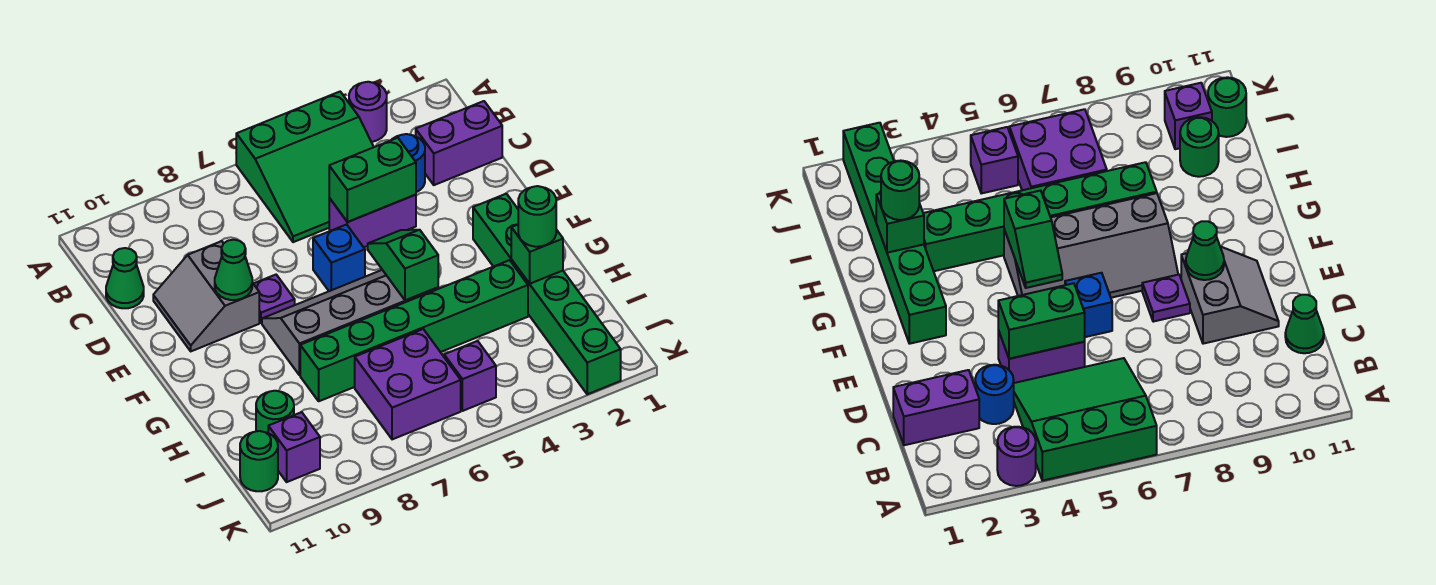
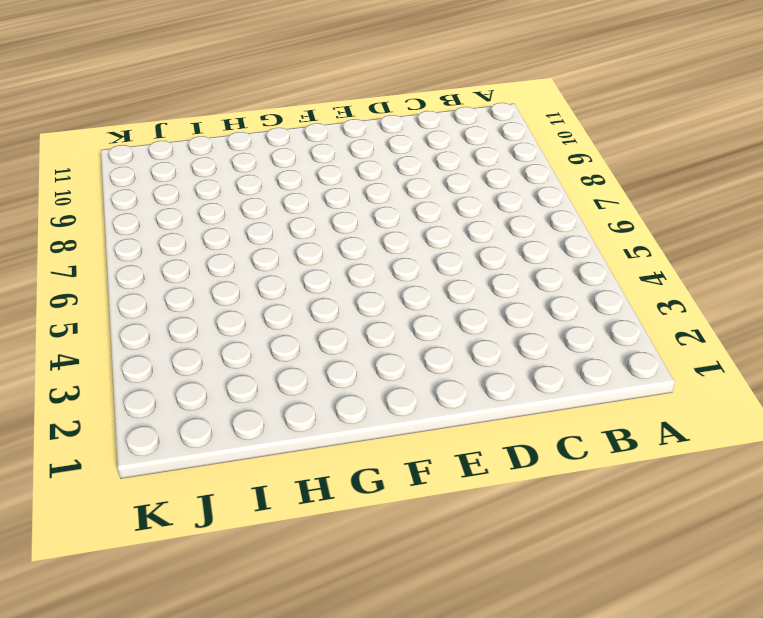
none -> purple 1x1 round brick [349,82,387,142]
none -> green 3x3 slope [236,92,374,242]
none -> purple 1x2 brick [416,101,502,185]

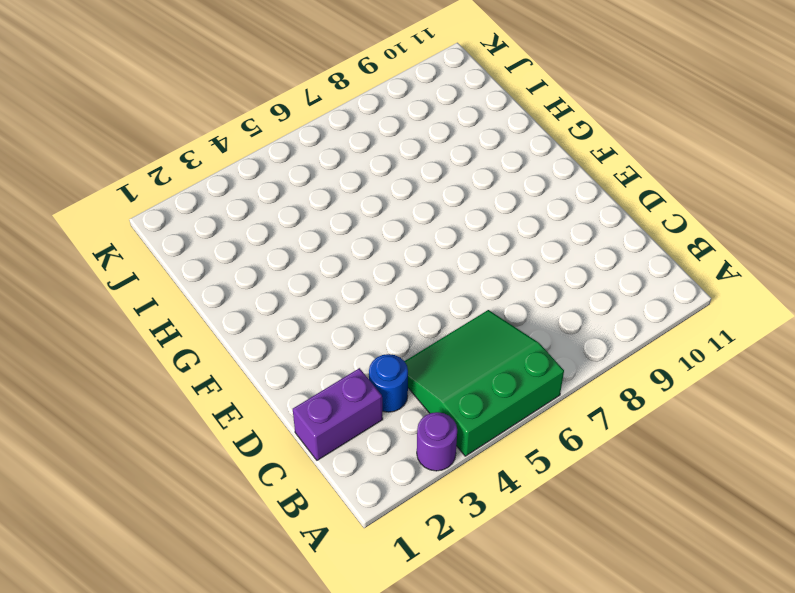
none -> green 1x1 cone [106,248,144,308]
none -> purple 1x2 brick [329,195,416,247]
none -> grey 2x2 slope [153,241,259,351]

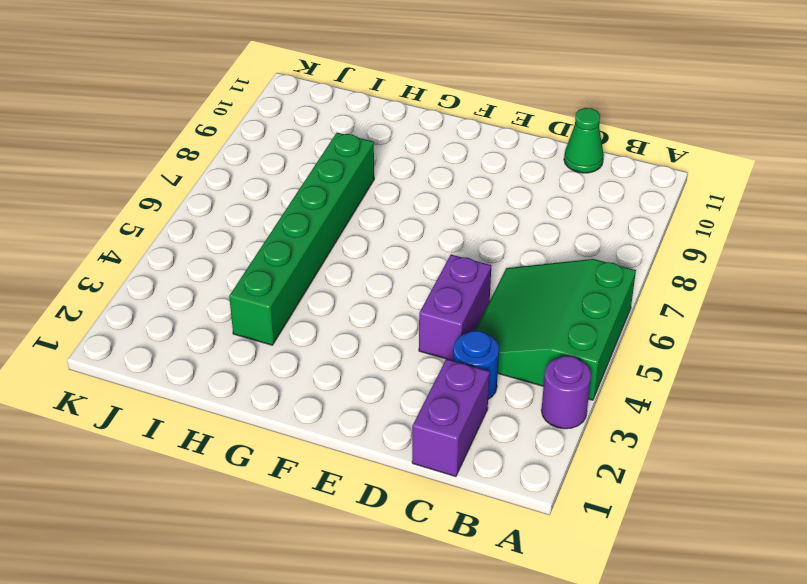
none -> grey 2x2 slope [153,241,259,351]
none -> blue 1x1 brick [313,225,365,291]
none -> purple 1x1 plate [254,275,295,323]

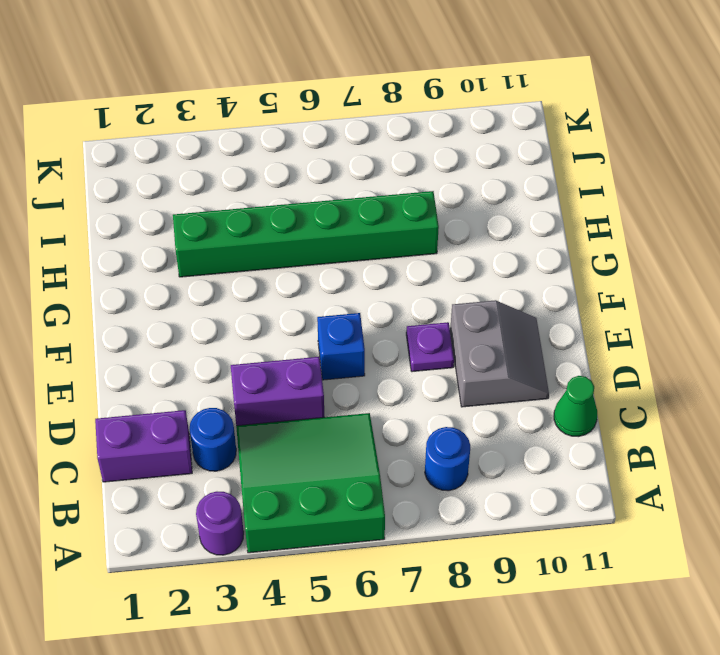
blue 1x1 round brick [425,427,470,491] -> none
none -> green 1x6 brick [473,194,621,394]
none -> grey 2x4 slope [262,270,438,375]
none -> purple 2x2 brick [355,329,461,439]

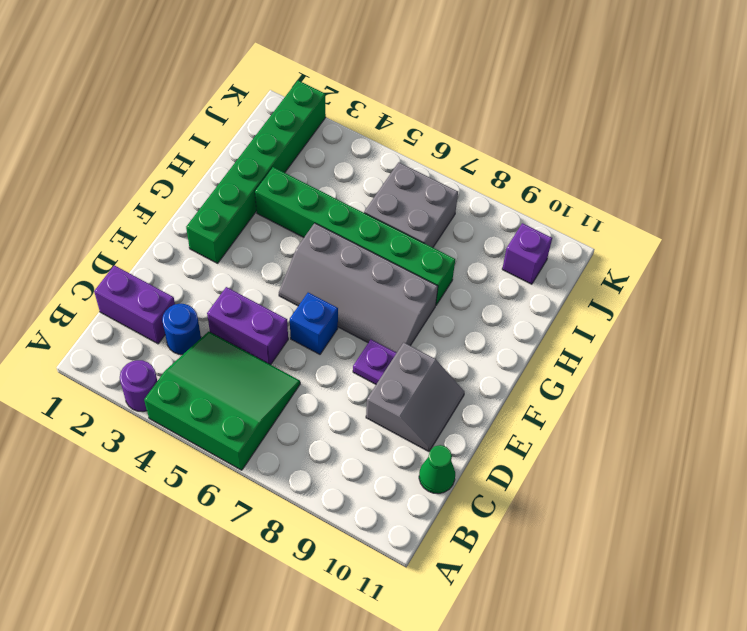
grey 2x2 brick [364,162,458,247] -> purple 2x2 brick [355,329,461,439]
none -> green 1x1 round brick [256,391,294,433]
none -> purple 1x1 brick [444,341,496,411]
none -> green 1x1 round brick [240,431,278,491]

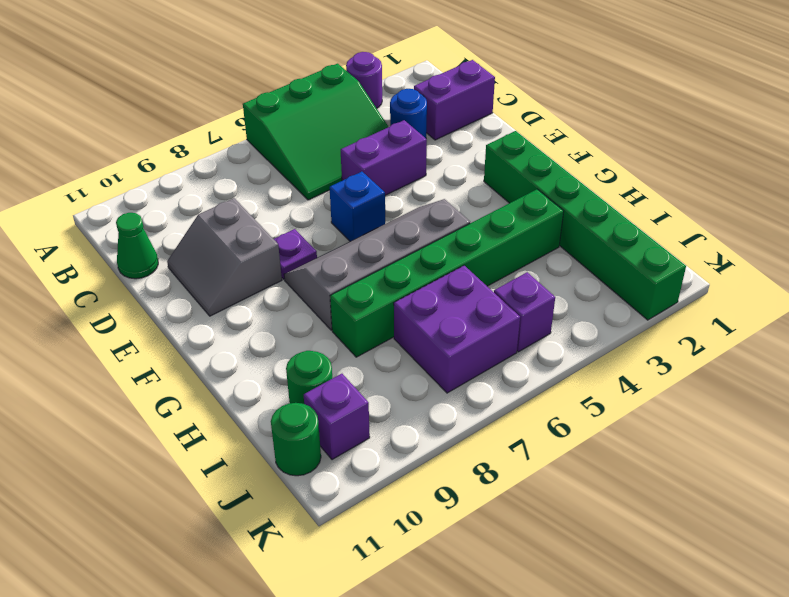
none -> green 1x2 brick [329,138,416,222]
none -> green 1x1 cone [215,240,252,300]
none -> green 1x2 slope [368,230,438,300]

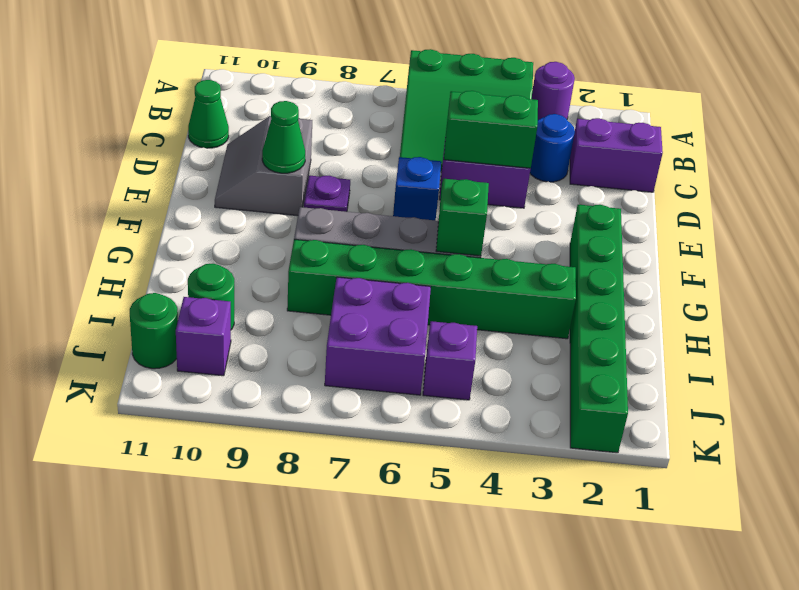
none -> green 1x1 brick [511,225,563,284]
none -> green 1x1 round brick [518,186,556,247]

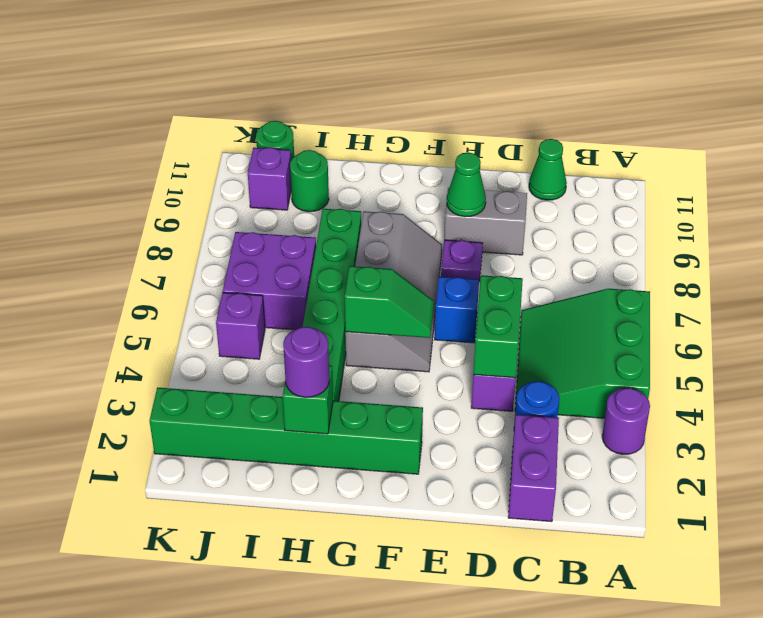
purple 1x1 round brick [283,327,329,397] -> green 1x1 round brick [518,186,556,247]

